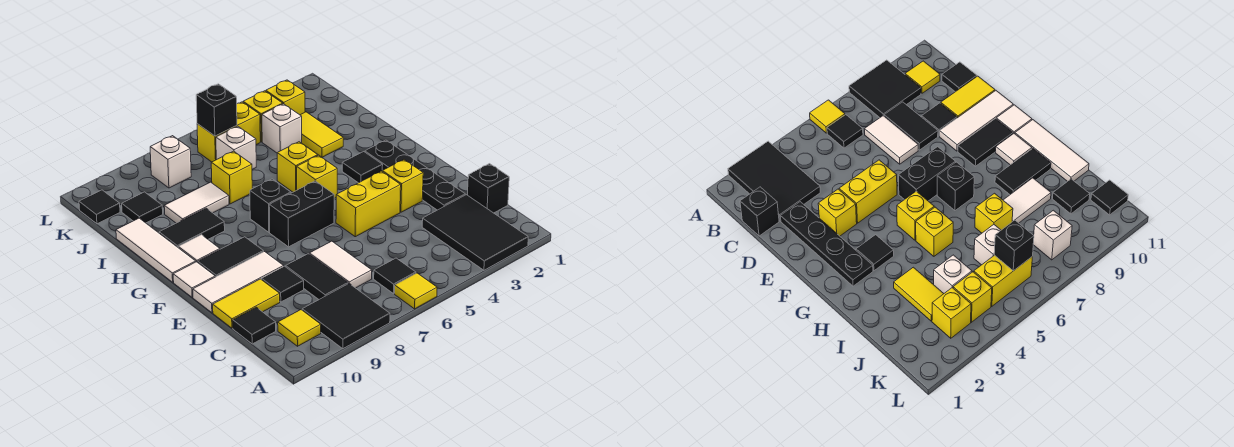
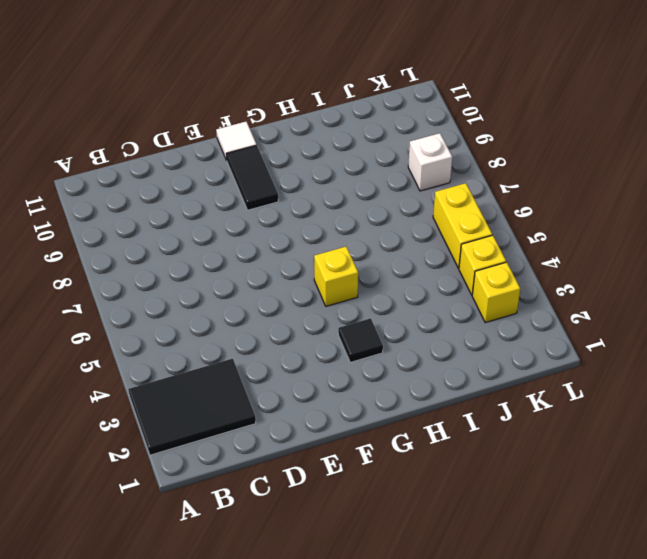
none -> yellow 1x1 tile [395,273,437,309]
none -> black 2x2 tile [302,284,390,349]
none -> black 1x1 tile [374,258,416,294]
none -> yellow 1x1 tile [278,310,321,346]

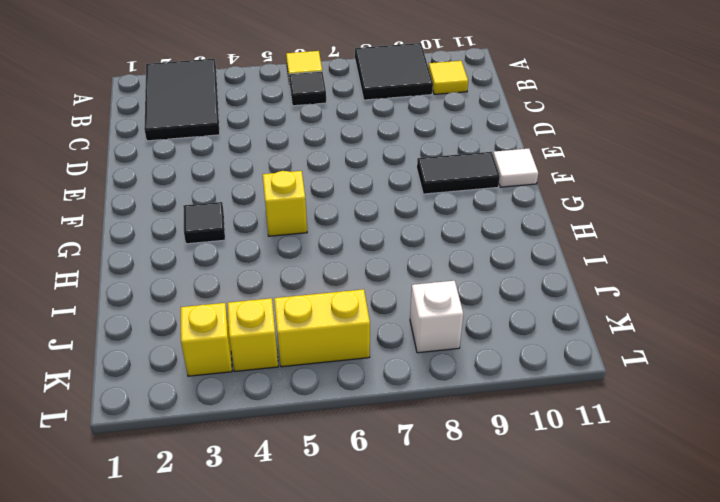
none -> black 1x1 brick [468,164,509,213]
none -> white 1x2 tile [309,241,372,288]
none -> black 1x2 tile [286,254,348,299]
none -> black 1x1 tile [233,307,276,344]

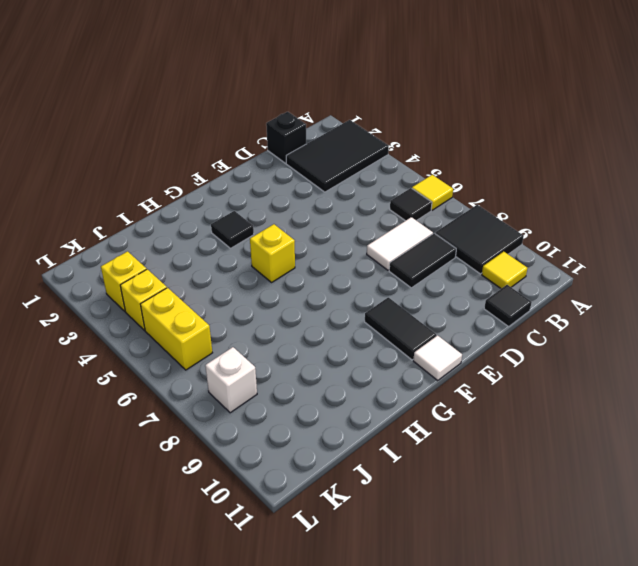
none -> black 1x4 plate [365,140,465,210]
none -> black 1x1 tile [262,266,304,302]
none -> yellow 1x2 tile [213,279,280,328]
none -> yellow 1x1 brick [382,160,423,212]

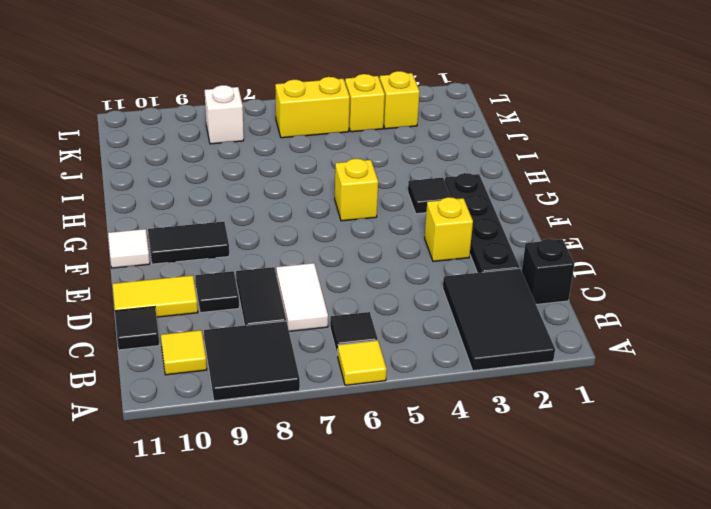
none -> yellow 1x2 brick [336,171,401,237]
none -> white 1x3 tile [193,252,284,313]
none -> black 1x2 brick [269,181,334,247]
none -> black 1x1 brick [250,179,291,232]

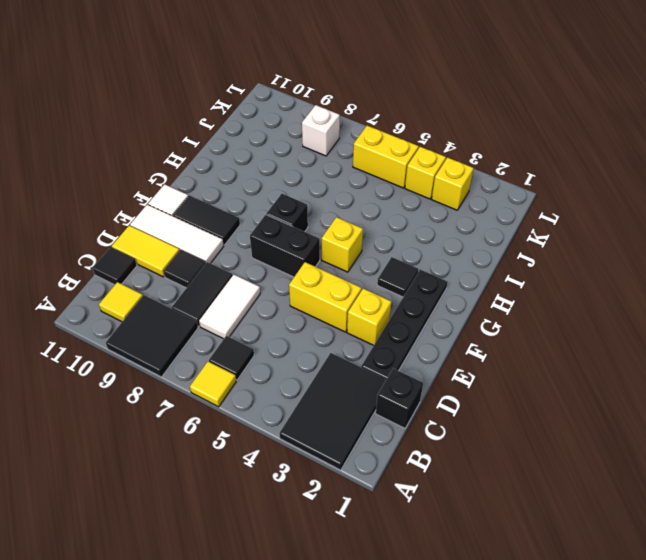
none -> white 1x1 tile [178,235,220,262]
none -> white 1x3 tile [116,218,196,282]
none -> yellow 1x1 brick [277,142,318,192]
none -> black 1x2 tile [159,208,225,247]

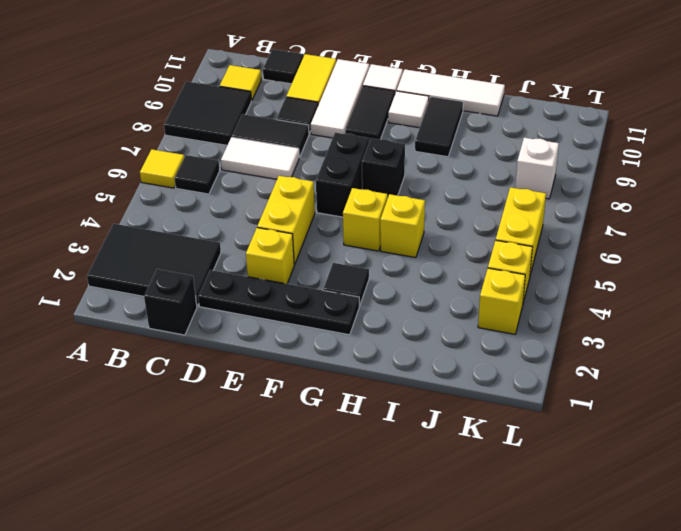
none -> yellow 1x2 tile [301,112,343,157]
none -> yellow 1x1 brick [211,151,252,204]
none -> white 1x2 tile [164,182,229,223]
none -> white 1x1 brick [262,104,302,153]

